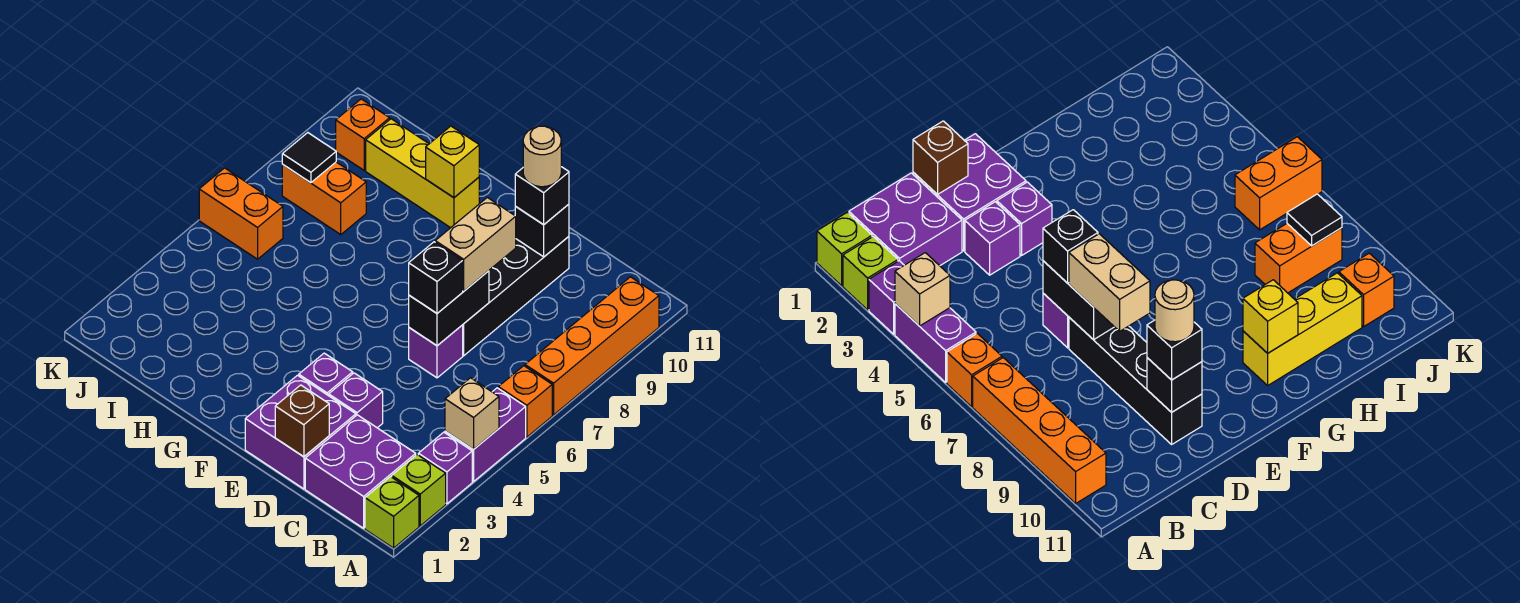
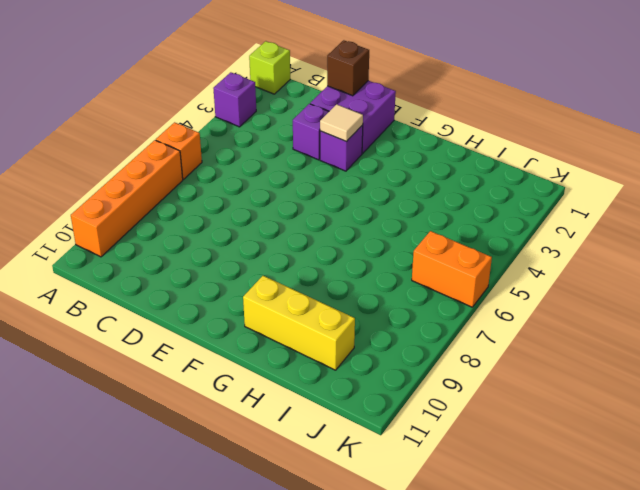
tan 1x1 tile [320,104,363,142] -> none
none -> lime 1x1 brick [392,455,446,526]
none -> purple 1x2 brick [445,388,526,482]
none -> purple 2x2 brick [305,415,416,528]

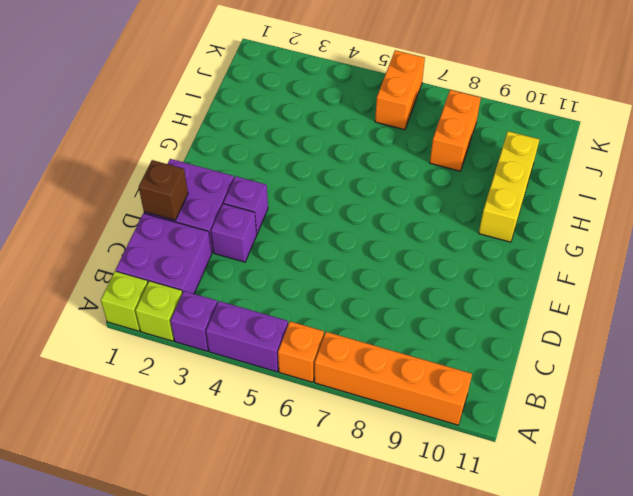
none -> purple 1x1 brick [409,325,463,378]
none -> black 1x4 brick [463,237,569,356]
none -> orange 1x1 brick [336,99,390,170]

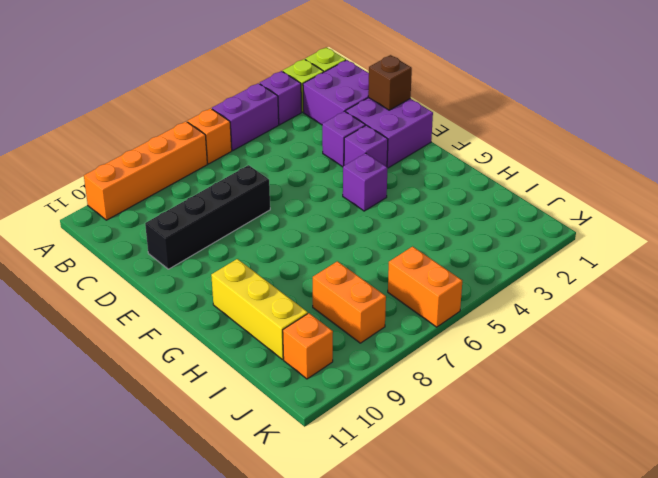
purple 1x1 brick [343,153,387,211] -> purple 1x1 brick moved to [409,325,463,378]
none -> tan 1x1 brick [445,378,499,449]
none -> black 1x2 brick [409,271,489,346]
none -> black 1x1 brick [515,204,569,257]

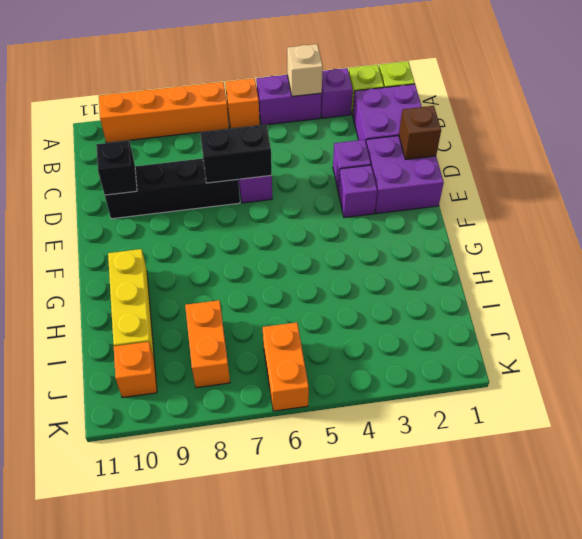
none -> yellow 1x1 brick [426,126,479,198]
none -> black 1x1 tile [282,133,336,183]
none -> black 1x1 brick [409,242,463,313]

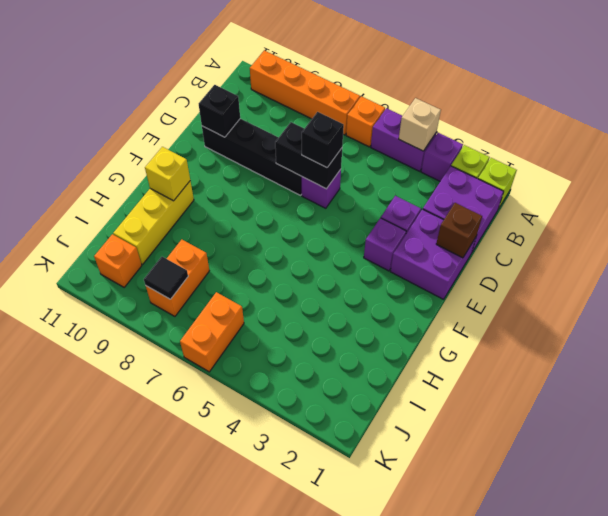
none -> tan 1x2 brick [435,197,516,291]
none -> black 1x1 brick [515,167,569,225]
none -> tan 1x1 round brick [523,126,561,187]

